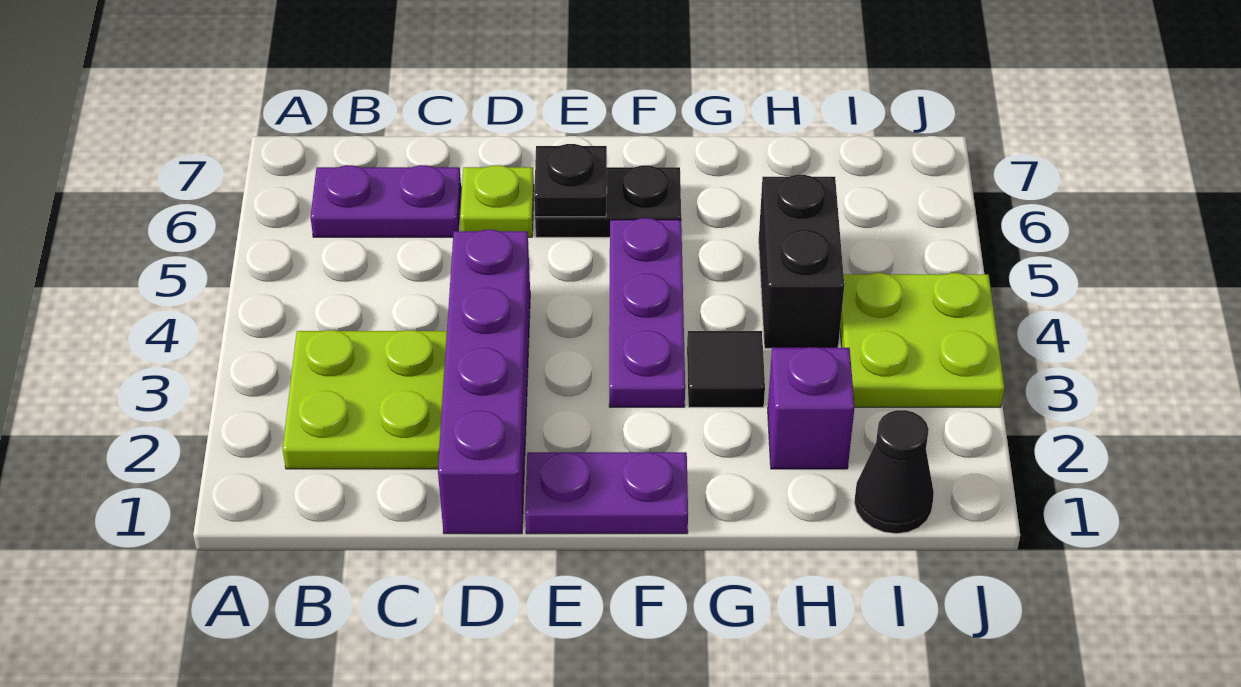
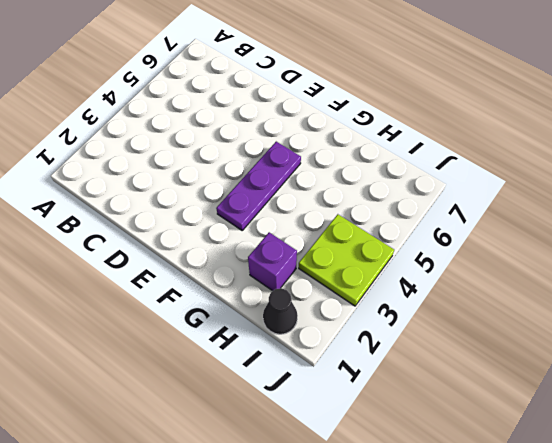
none -> lime 2x2 plate [283,330,447,469]
none -> purple 1x2 plate [310,165,461,237]
none -> purple 1x4 brick [438,230,530,534]

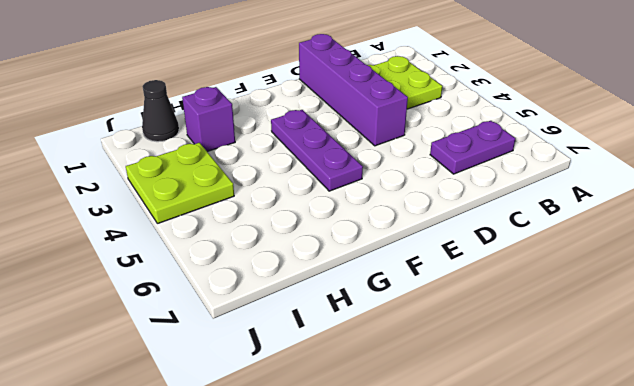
none -> lime 1x1 plate [460,165,534,237]
none -> purple 1x2 plate [525,452,688,534]
none -> black 1x2 plate [535,165,681,237]

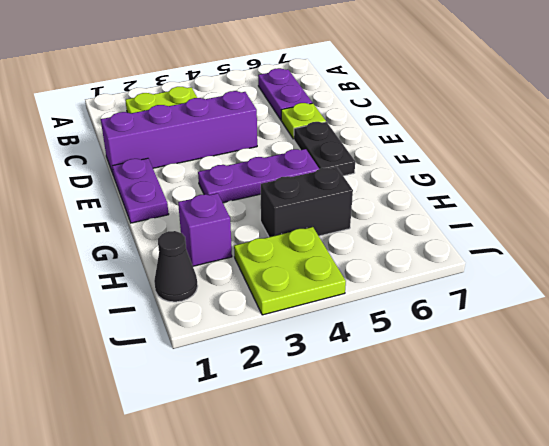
none -> black 1x1 tile [687,331,765,407]
none -> black 1x1 plate [534,144,607,217]

